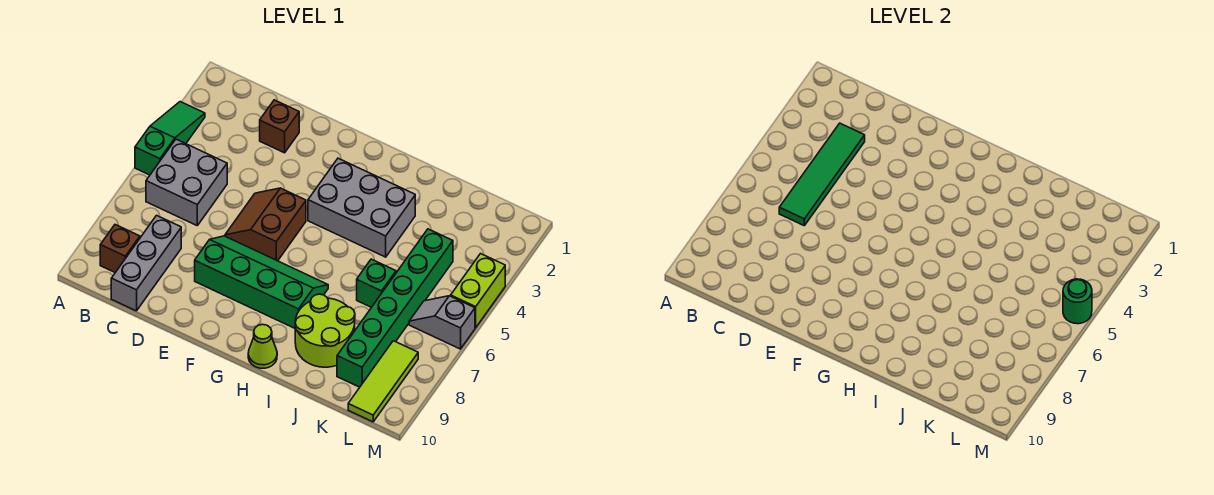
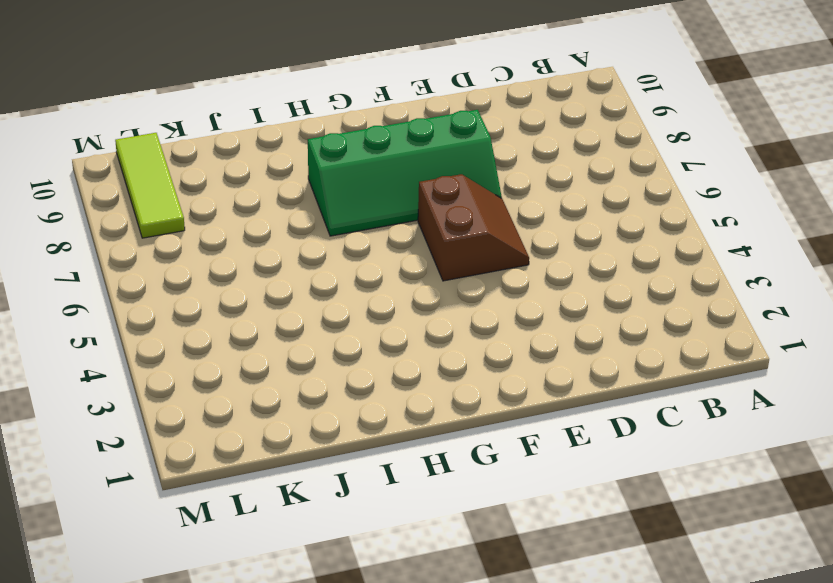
none -> green 1x3 slope [135,102,205,175]
none -> grey 2x2 brick [146,139,227,225]
none -> brown 1x1 brick [100,225,140,273]

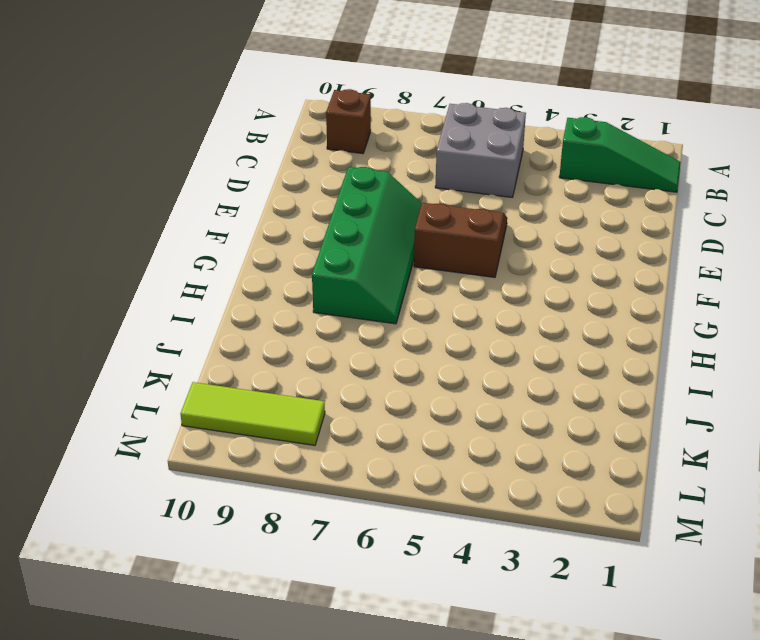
green 1x3 slope [559,117,681,192] -> green 1x3 slope moved to [135,102,205,175]
none -> grey 1x3 brick [111,215,181,311]
none -> brown 1x1 brick [260,100,299,153]
none -> grey 2x3 brick [308,158,415,257]

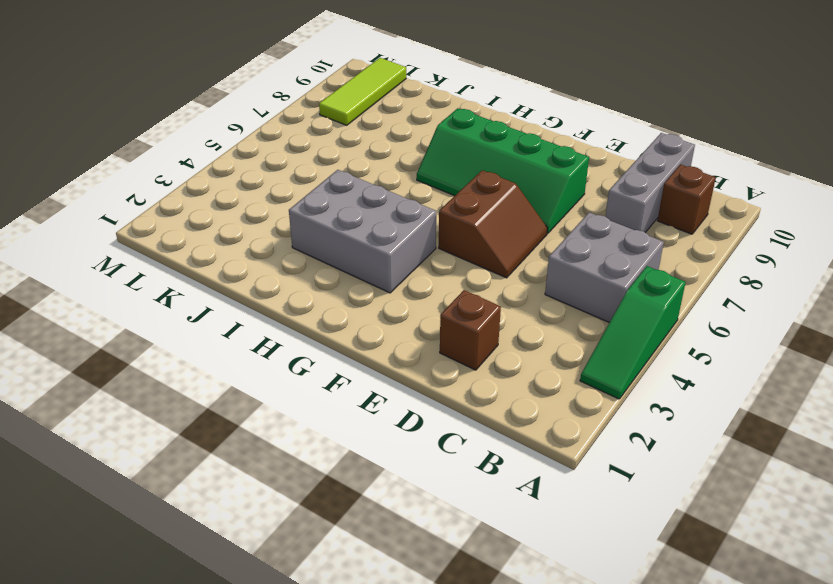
none -> lime 1x1 cone [248,324,277,368]
none -> lime 2x2 round brick [295,294,355,367]
none -> green 1x1 brick [357,259,396,307]

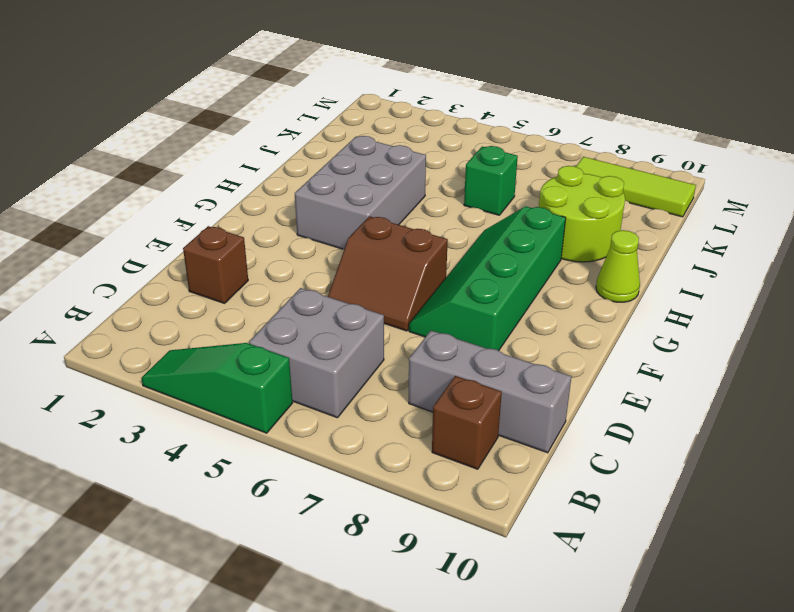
none -> green 1x6 brick [337,229,453,387]
none -> grey 1x2 slope [409,296,475,349]
none -> lime 1x2 brick [451,254,505,328]

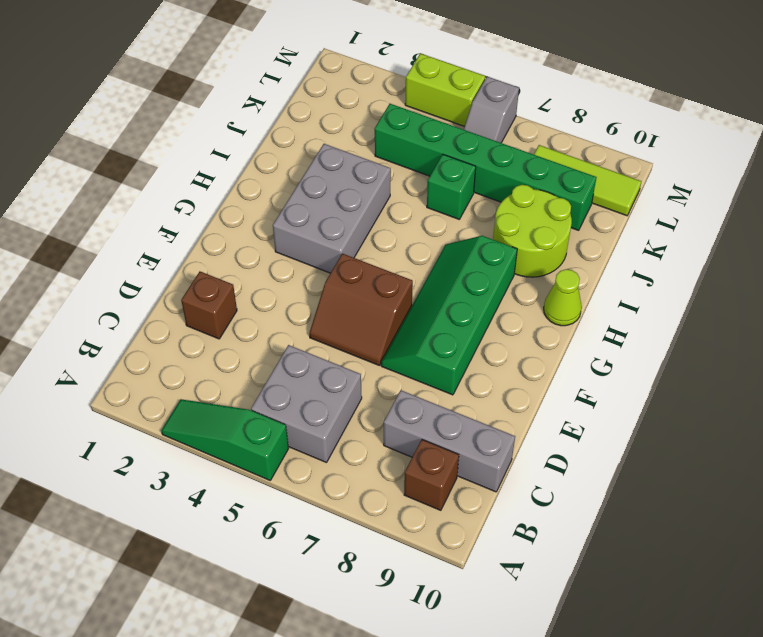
none -> green 1x4 tile [779,123,865,225]
none -> green 1x1 round brick [1063,279,1092,324]

